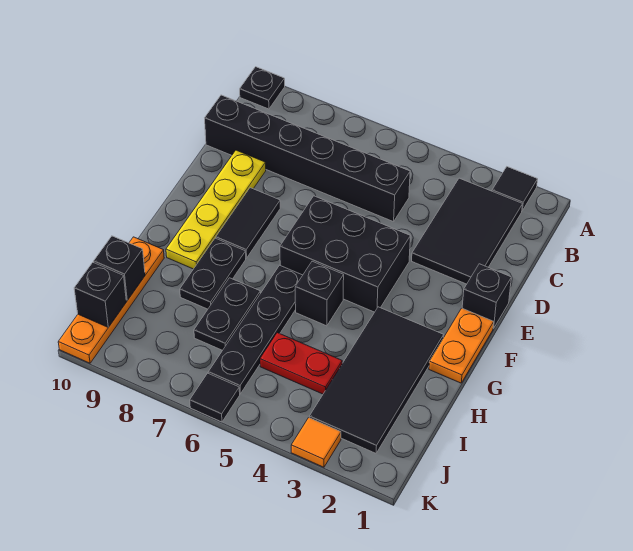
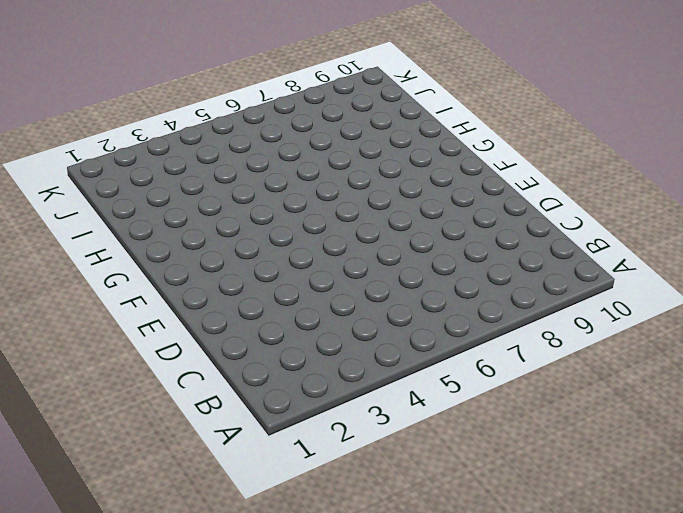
none -> black 1x1 tile [492,167,538,211]
none -> black 1x1 plate [240,67,285,109]
none -> black 2x3 tile [412,178,523,284]

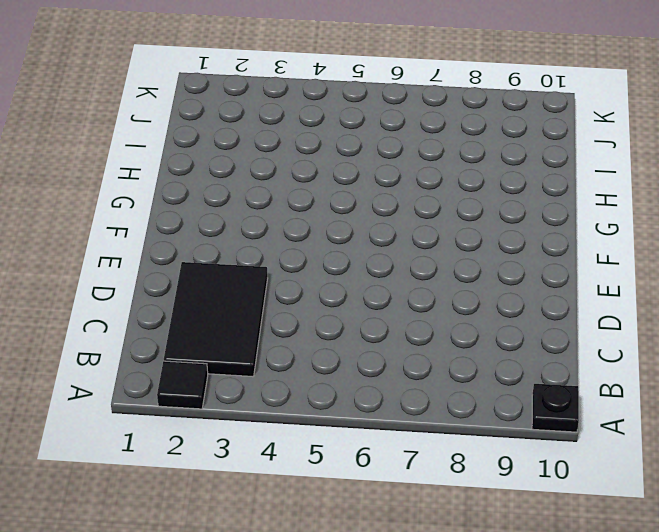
none -> black 1x6 brick [205,95,410,222]
none -> yellow 1x4 plate [166,150,266,269]
none -> black 1x1 brick [462,264,511,328]

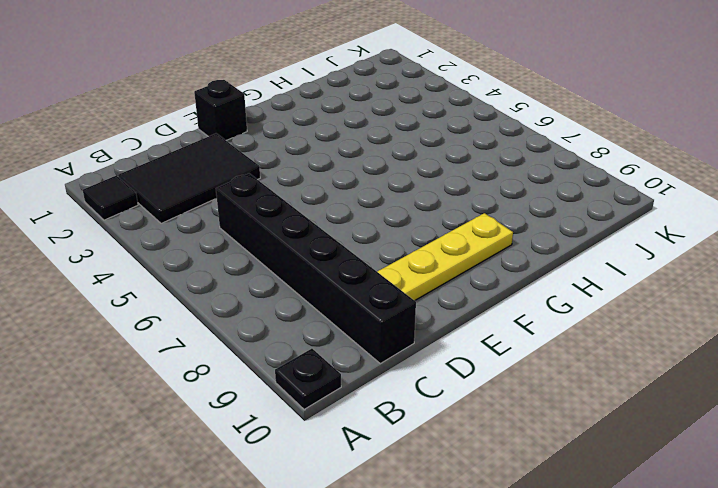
none -> black 2x3 brick [280,196,410,312]
none -> black 1x2 tile [216,188,280,258]
none -> orange 1x2 plate [429,308,494,383]

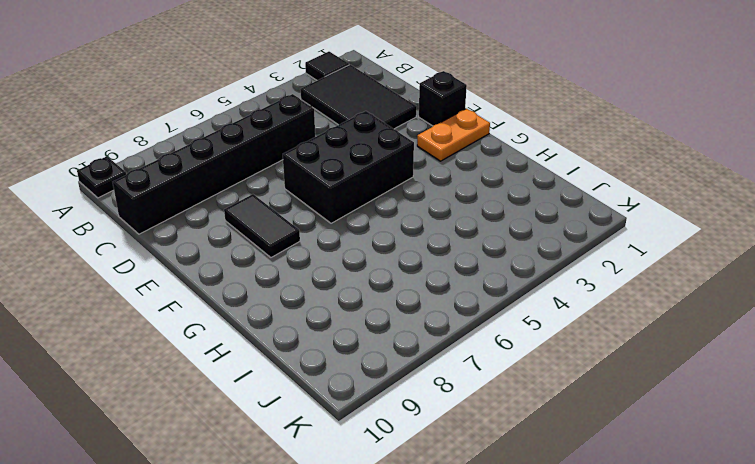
orange 1x2 plate [417,109,490,161] -> orange 1x2 plate turned to [429,308,494,383]
none -> yellow 1x4 plate [166,150,266,269]
none -> black 2x4 tile [309,307,444,453]
none -> black 1x1 brick [295,261,344,326]

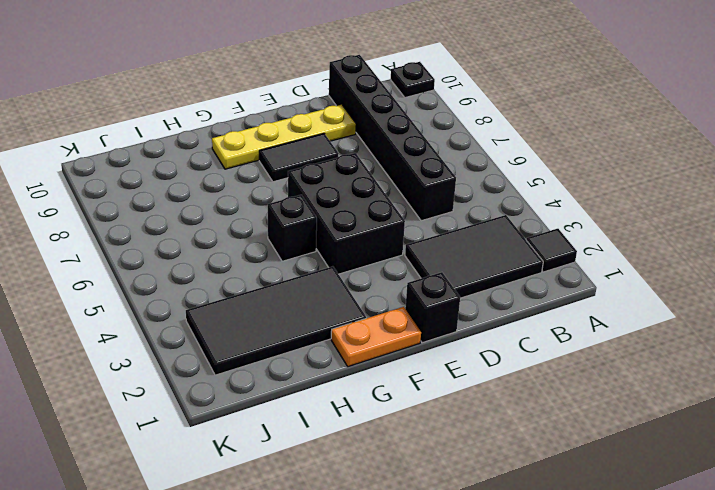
none -> black 1x4 plate [208,265,303,394]
none -> black 1x2 plate [180,238,246,309]
none -> black 1x2 plate [194,278,260,350]

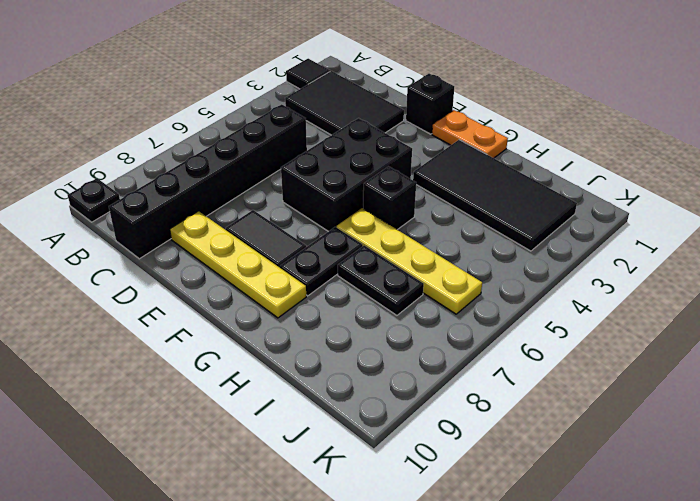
yellow 1x4 plate [337,208,482,314] -> black 1x4 plate [208,265,303,394]
black 1x2 plate [280,227,363,296] -> black 1x2 plate turned to [180,238,246,309]
none -> orange 1x4 plate [58,237,164,363]
none -> red 1x2 plate [260,333,342,394]
none -> orange 1x1 tile [291,418,341,467]

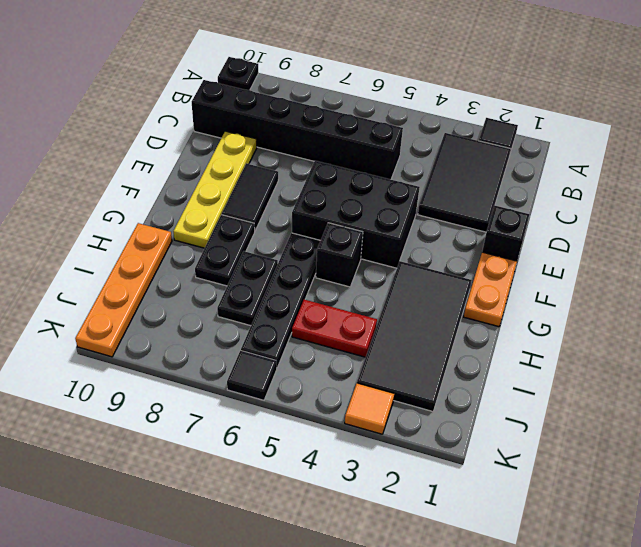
none -> black 1x1 brick [94,236,145,300]
none -> black 1x1 brick [74,262,126,327]

